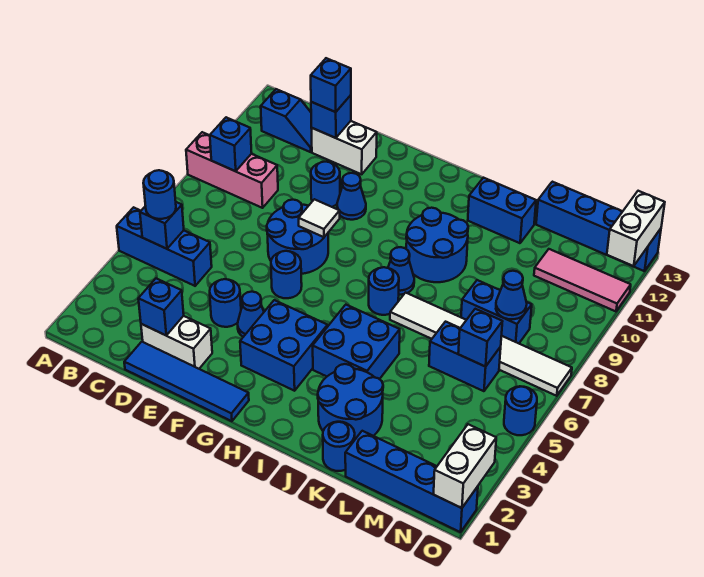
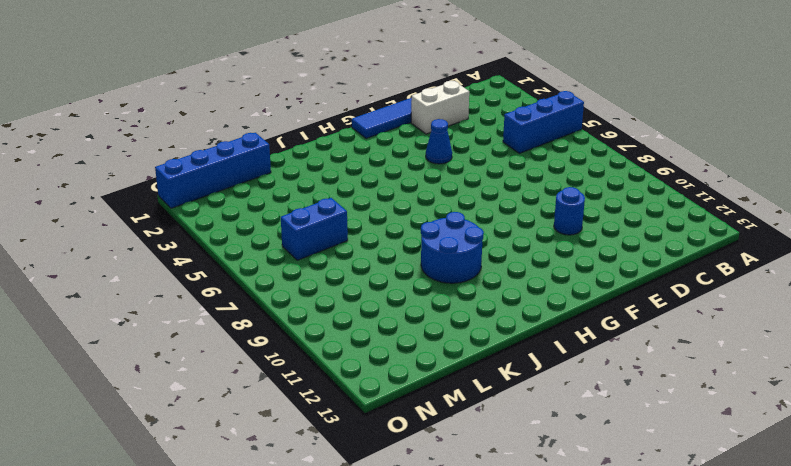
none -> pink 1x3 brick [186,132,278,208]
none -> blue 1x2 slope [261,89,312,152]
none -> white 1x2 brick [312,121,377,174]
none -> blue 1x1 round brick [210,279,241,327]

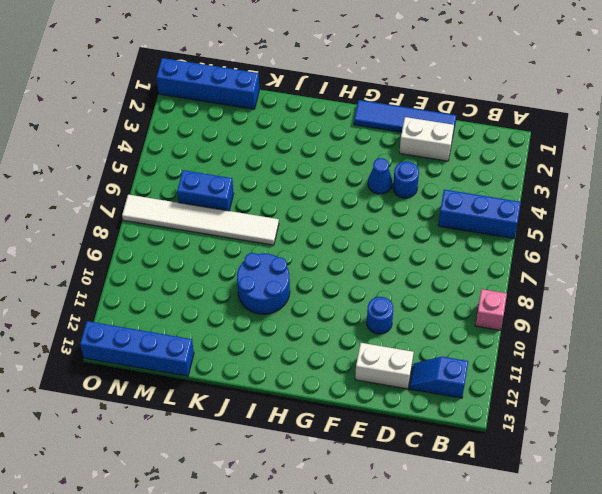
pink 1x1 brick [475,289,507,330] -> pink 1x3 brick [186,132,278,208]
none -> blue 2x2 round brick [267,200,328,274]
none -> blue 1x1 round brick [271,251,302,298]
none -> blue 1x1 cone [337,173,366,220]
none -> blue 2x2 brick [240,300,328,391]

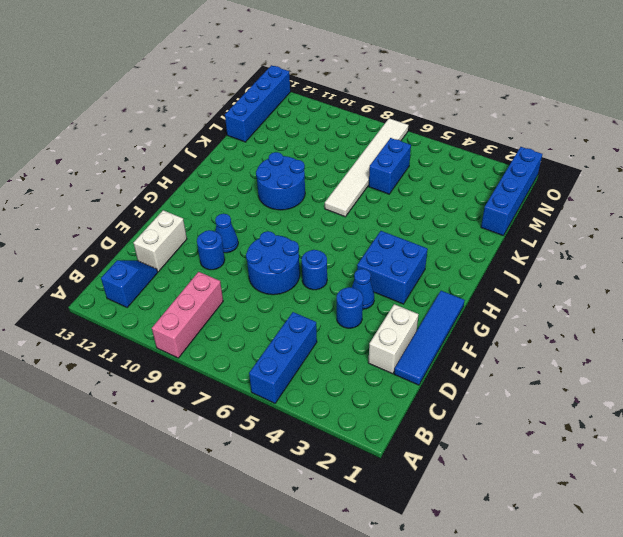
none -> blue 2x2 brick [313,305,400,379]
none -> blue 1x1 round brick [369,267,399,315]
none -> blue 1x1 cone [388,247,414,295]
none -> blue 2x2 round brick [318,364,383,439]

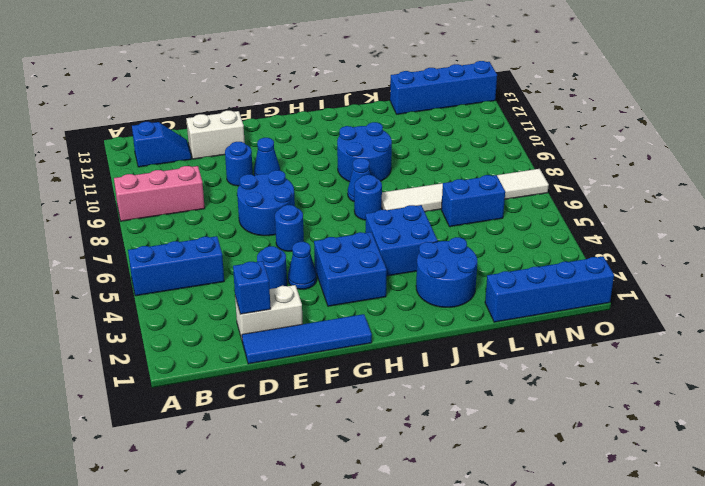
none -> blue 1x2 brick [468,178,536,243]
none -> blue 1x1 round brick [323,422,355,471]
none -> blue 1x2 brick [461,280,532,343]
none -> pink 1x3 tile [534,249,631,311]

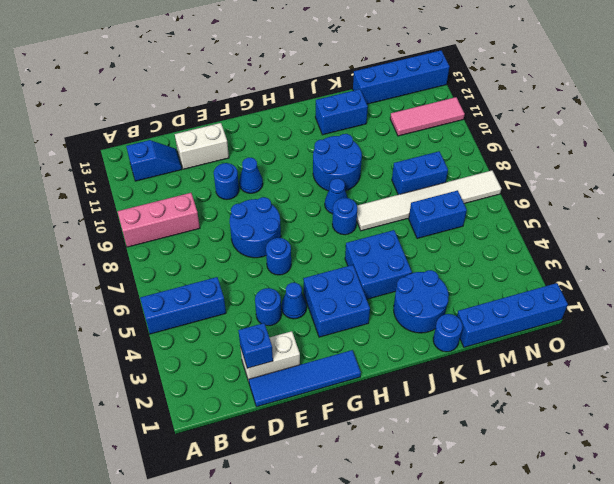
none -> blue 1x1 round brick [504,386,537,435]
none -> blue 1x1 brick [140,202,184,249]
none -> blue 1x1 brick [210,117,252,171]
none -> blue 1x1 brick [311,95,351,138]

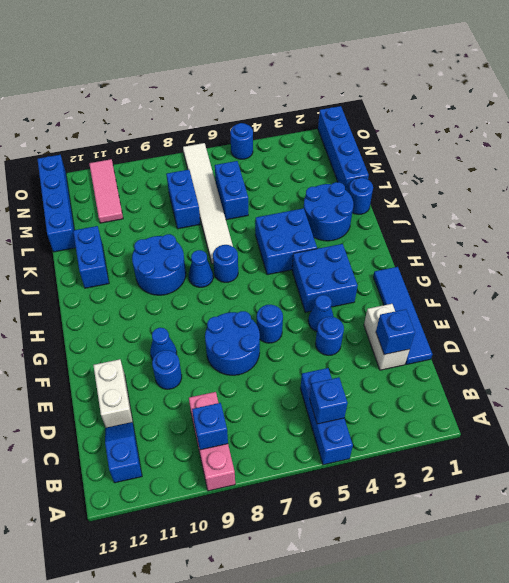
none -> blue 1x1 brick [311,95,351,138]
none -> white 1x1 tile [299,199,340,237]
none -> blue 1x1 brick [458,309,503,367]
none -> blue 1x1 cone [496,271,527,319]

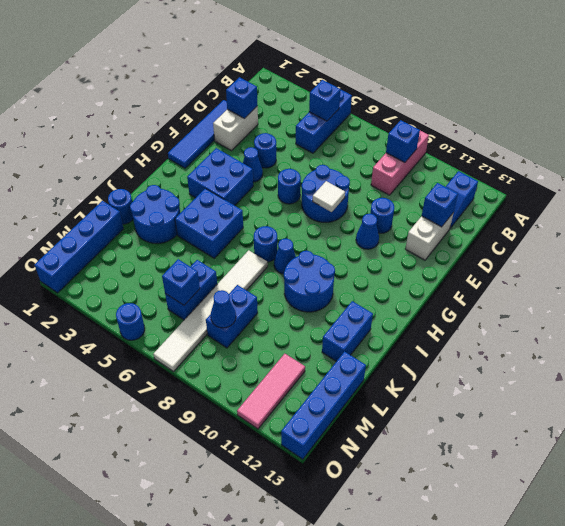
none -> white 1x2 brick [434,424,496,508]
none -> white 1x2 brick [607,191,665,266]
none -> blue 1x1 round brick [143,170,176,219]
none -> blue 1x1 brick [311,58,351,112]

